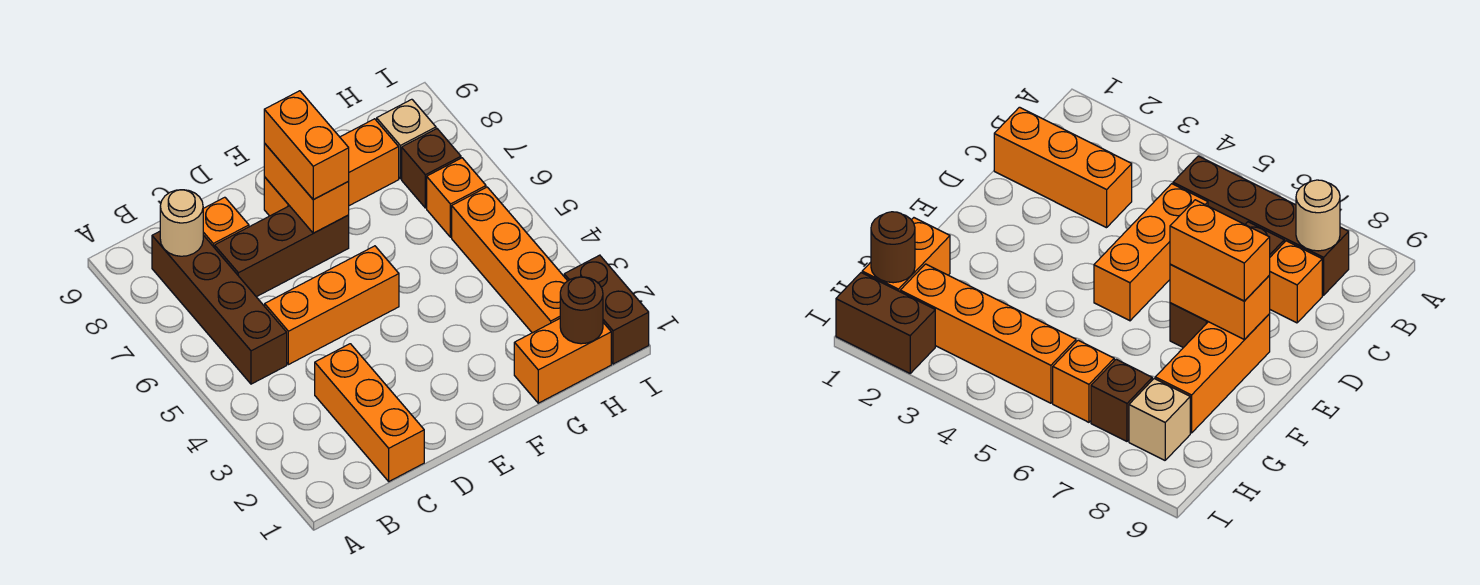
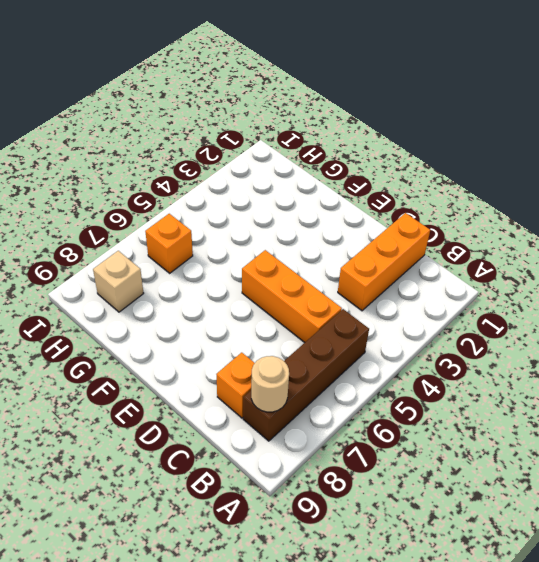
none -> brown 1x3 brick [215,206,349,297]
none -> orange 1x3 brick [264,119,399,216]
none -> orange 1x2 brick [514,319,611,403]

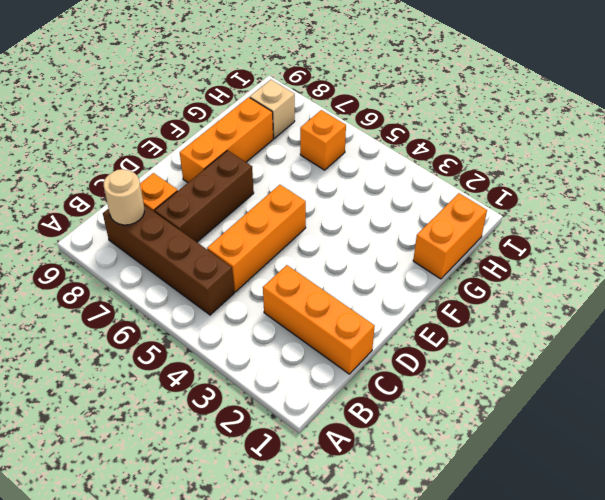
none -> orange 1x4 brick [452,187,567,333]
none -> brown 1x1 brick [402,129,461,208]
none -> brown 1x2 brick [564,255,649,364]

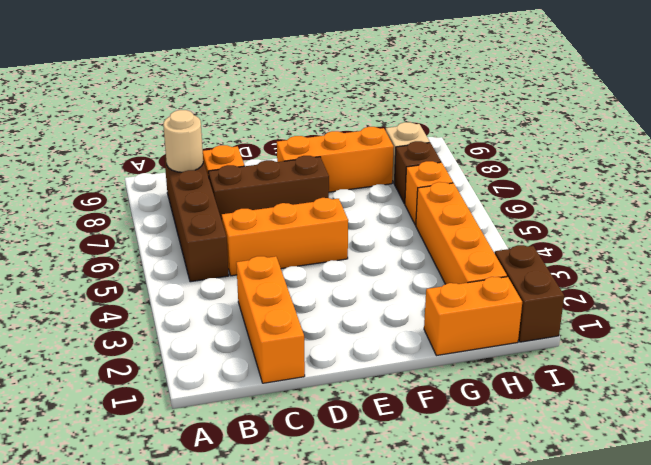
none -> orange 1x2 brick [264,143,349,233]
none -> brown 1x1 round brick [560,277,603,344]
none -> orange 1x2 brick [264,91,349,200]

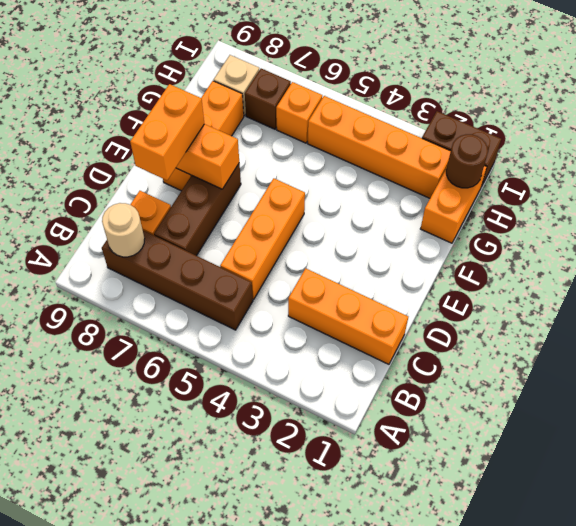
orange 1x2 brick [130,84,204,180] -> orange 1x2 brick turned to [264,91,349,200]

